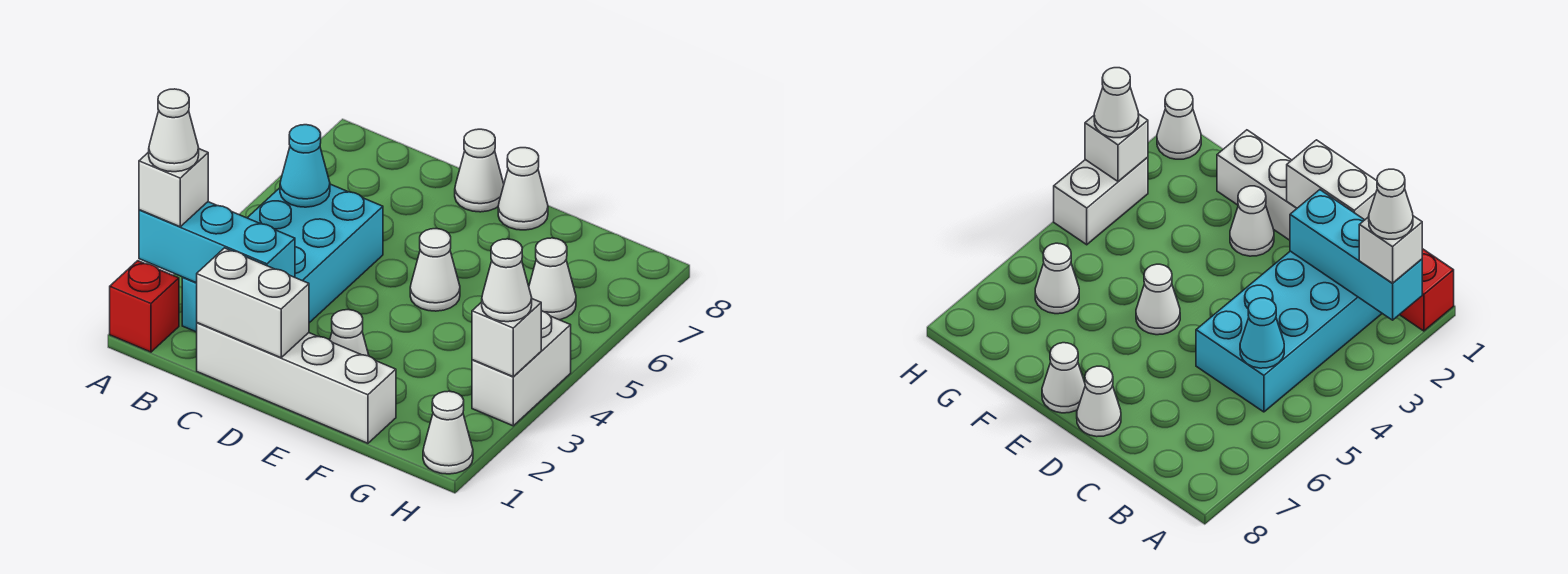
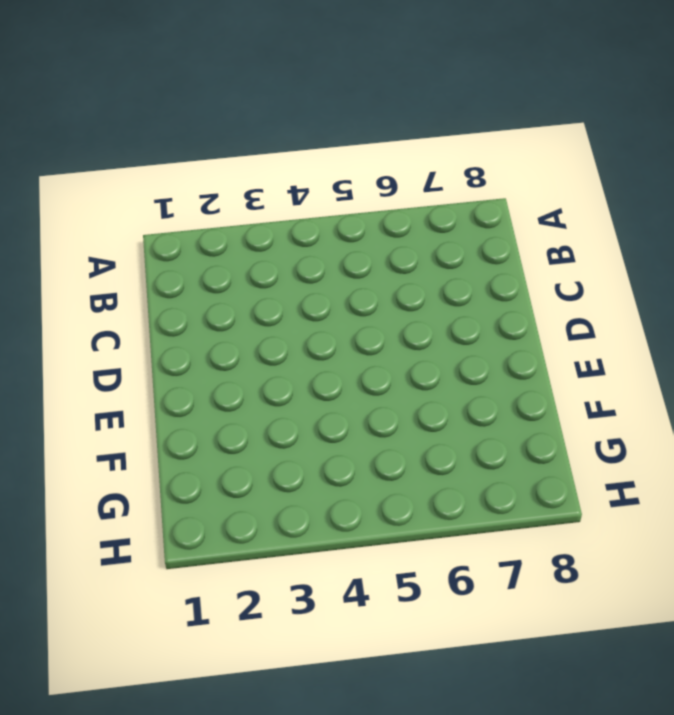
none -> red 1x1 brick [110,261,179,352]
none -> cyan 2x4 brick [182,184,383,332]
none -> white 1x4 brick [197,323,396,443]

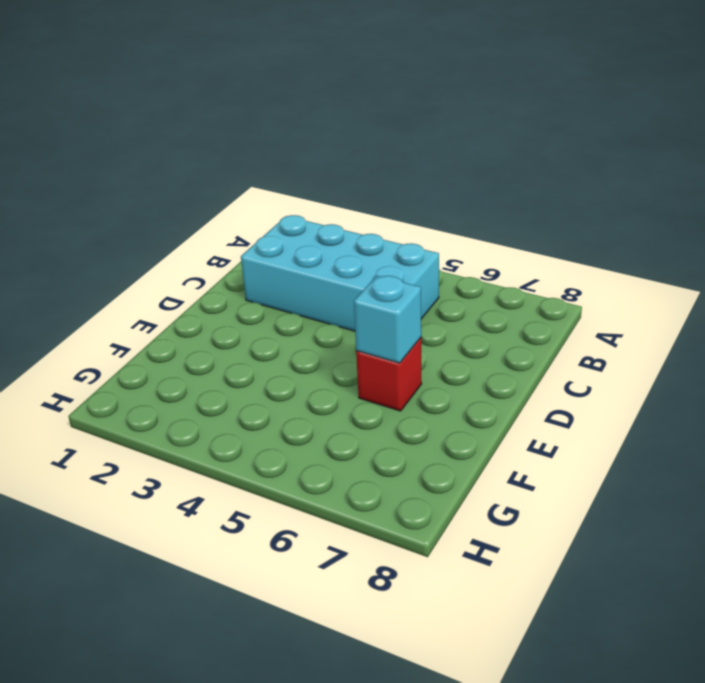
red 1x1 brick [356,338,422,411] -> red 1x1 brick moved to [110,261,179,352]
cyan 1x1 brick [354,276,421,363] -> none
none -> white 1x4 brick [197,323,396,443]
none -> white 1x1 cone [455,129,504,212]
none -> white 1x1 cone [330,310,369,356]

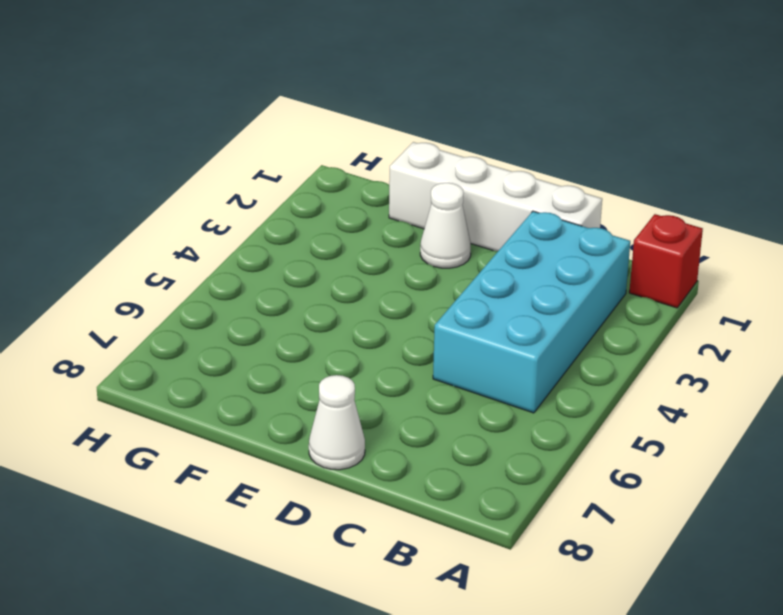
none -> white 1x1 cone [410,229,460,311]
none -> white 1x1 cone [498,148,548,230]
none -> white 1x1 cone [529,238,576,320]

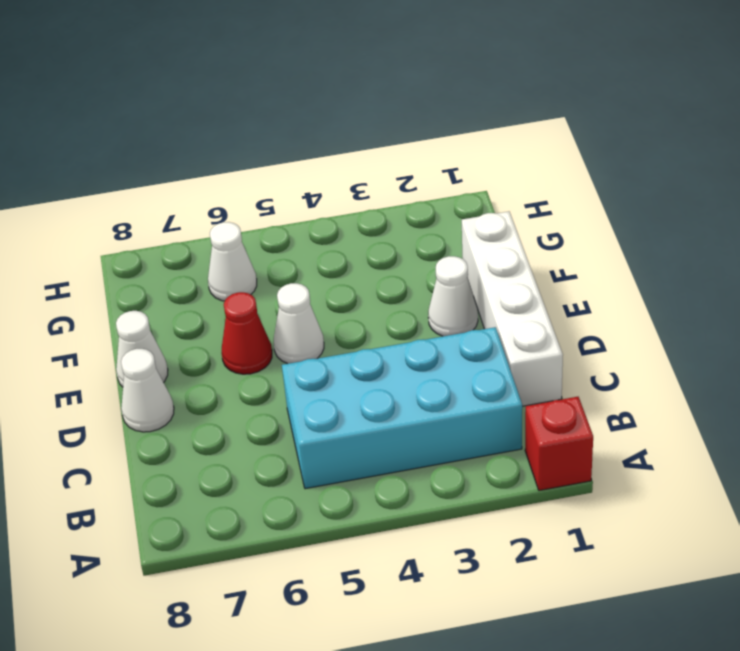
red 1x1 cone [222,292,272,374] -> none
none -> white 1x1 cone [423,391,473,474]
none -> white 1x2 brick [472,311,571,426]
none -> cyan 1x3 brick [139,202,295,283]

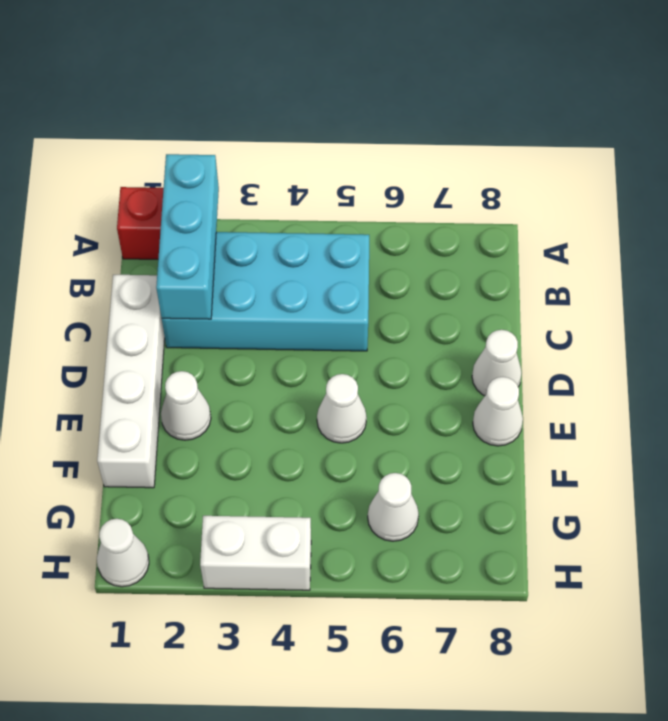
none -> cyan 1x1 cone [280,125,330,207]
none -> white 1x2 brick [197,248,309,358]
none -> white 1x1 brick [472,299,541,377]

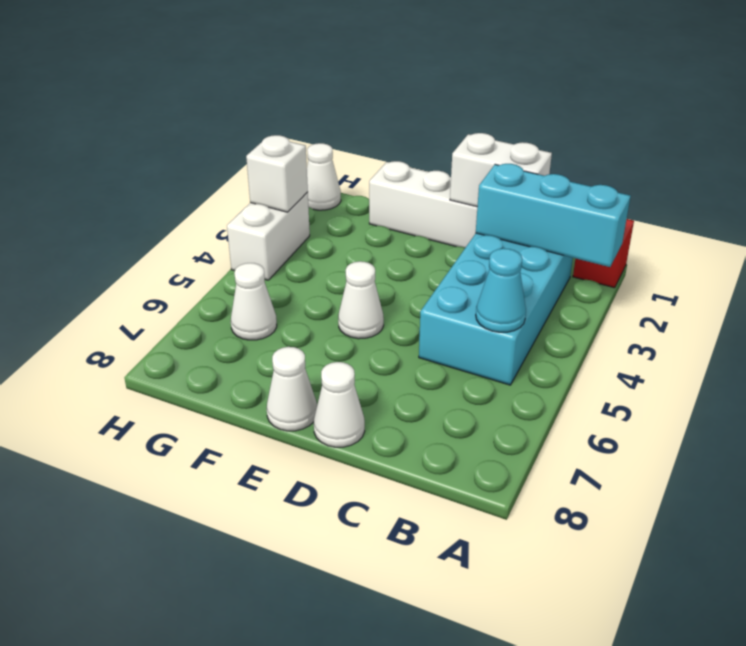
none -> white 1x1 cone [330,310,369,356]
none -> white 1x1 brick [139,149,208,227]
none -> white 1x1 cone [482,239,532,322]

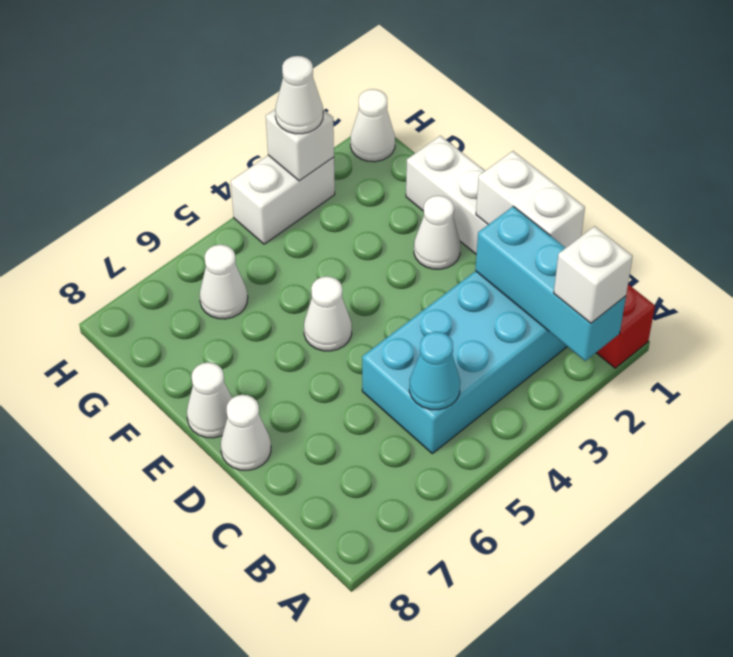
none -> white 1x1 cone [149,89,199,172]

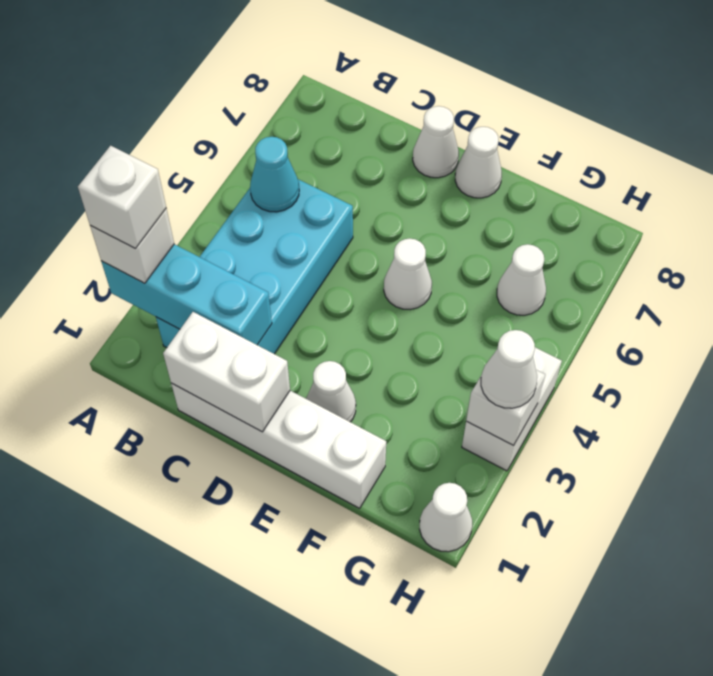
white 1x1 brick [78,146,166,248] -> white 1x1 cone [149,89,199,172]
none -> red 1x1 brick [110,261,179,352]

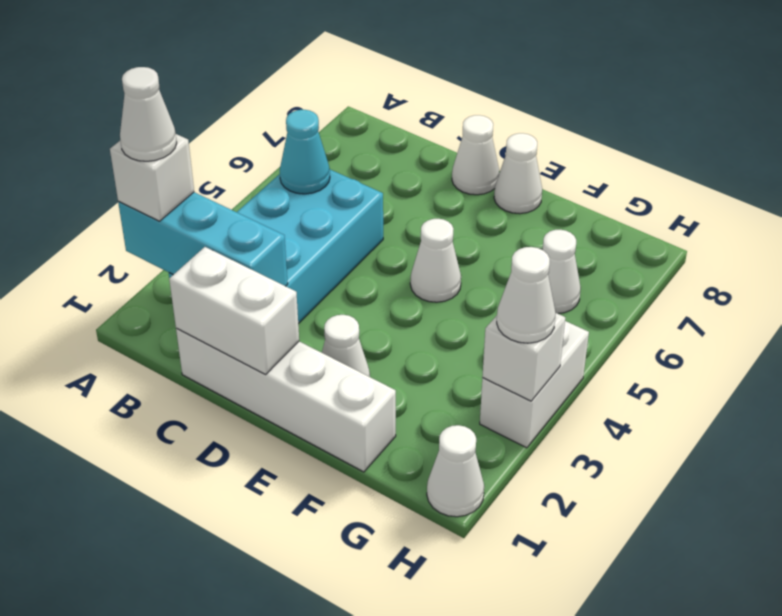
none -> red 1x1 brick [110,261,179,352]

